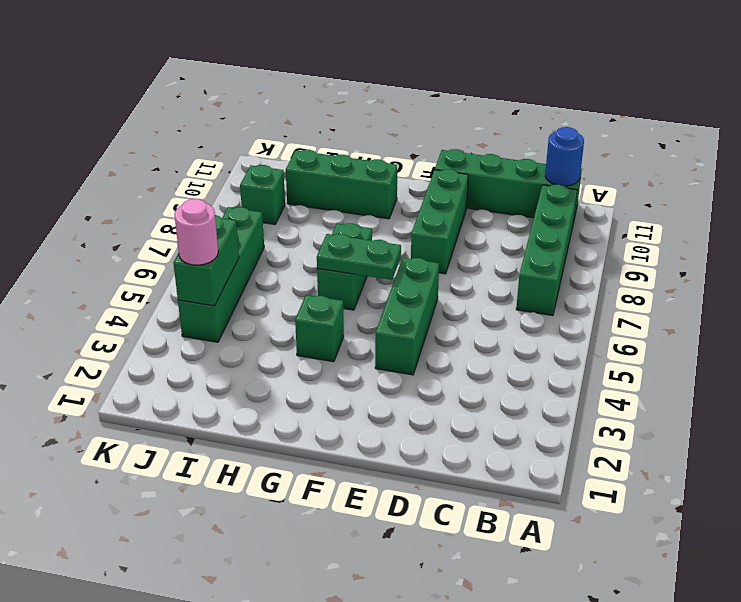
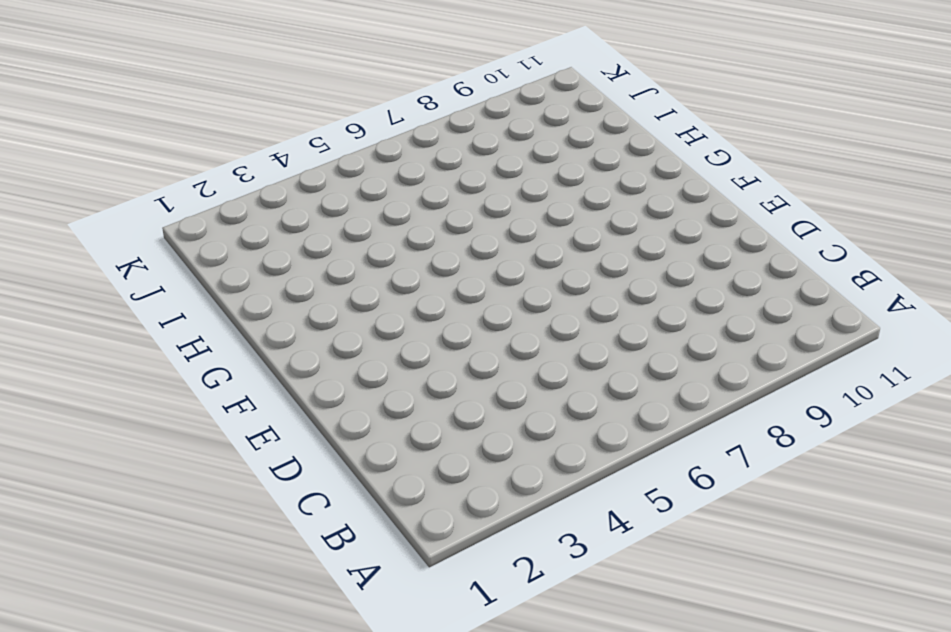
none -> green 1x4 brick [516,185,577,316]
none -> green 1x4 brick [435,149,582,219]
none -> green 1x3 brick [375,258,439,375]

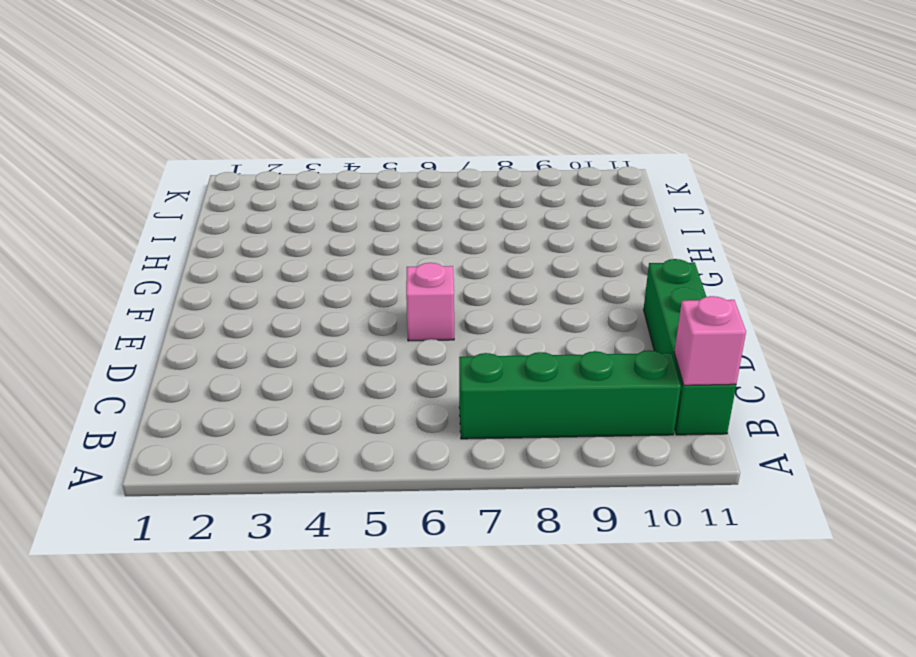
pink 1x1 brick [674,296,746,385] -> blue 1x1 round brick [545,127,584,186]
pink 1x1 brick [406,263,454,341] -> green 1x3 brick [375,258,439,375]
none -> green 1x3 brick [411,169,468,274]
none -> green 1x1 brick [295,295,344,362]
none -> green 1x2 brick [317,223,372,310]

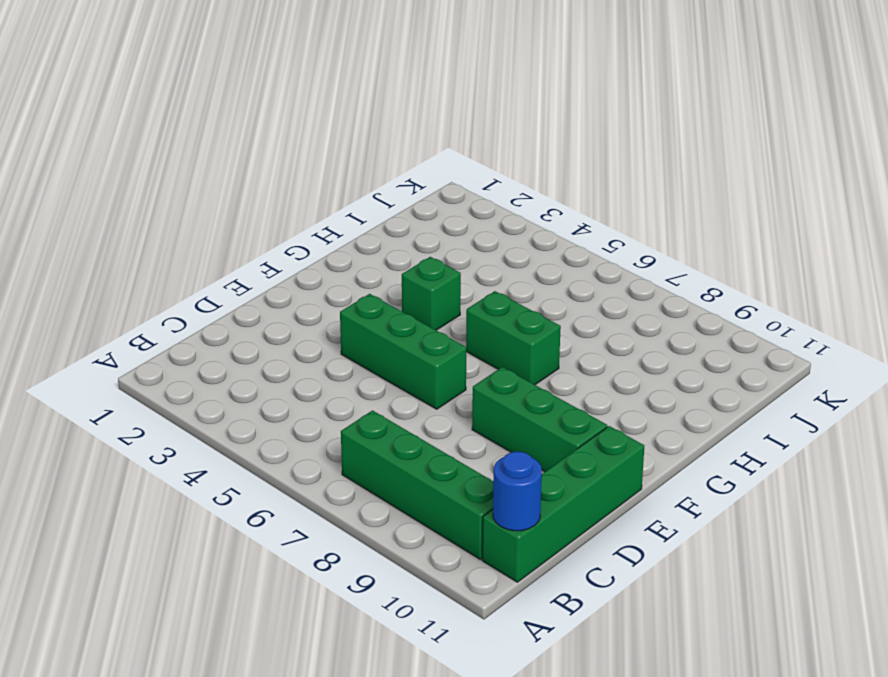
none -> green 1x3 brick [286,150,397,219]
none -> green 1x4 brick [178,207,264,342]
none -> green 1x1 brick [240,165,285,224]

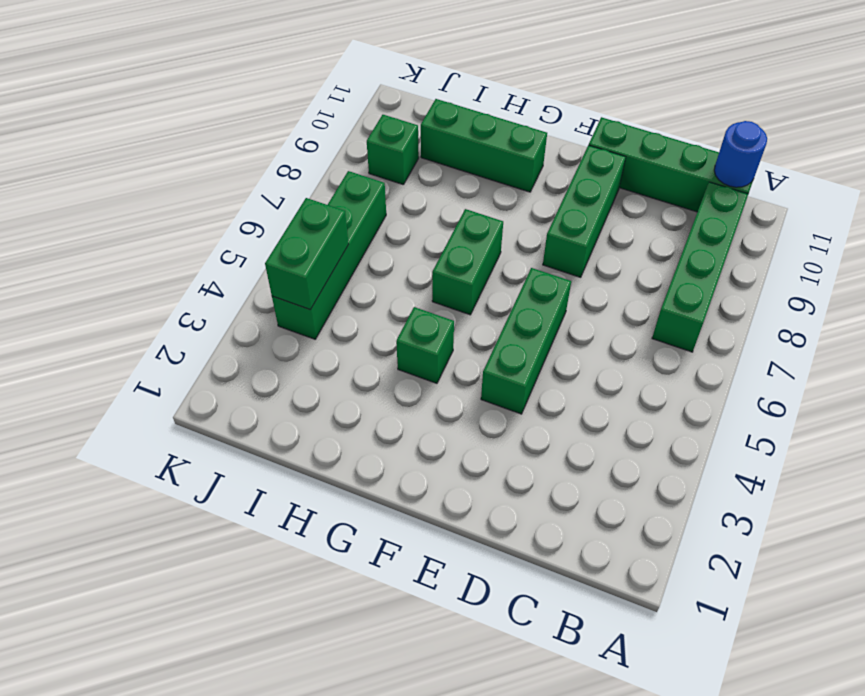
none -> green 1x2 plate [317,234,401,280]
none -> pink 1x1 round brick [174,199,218,265]

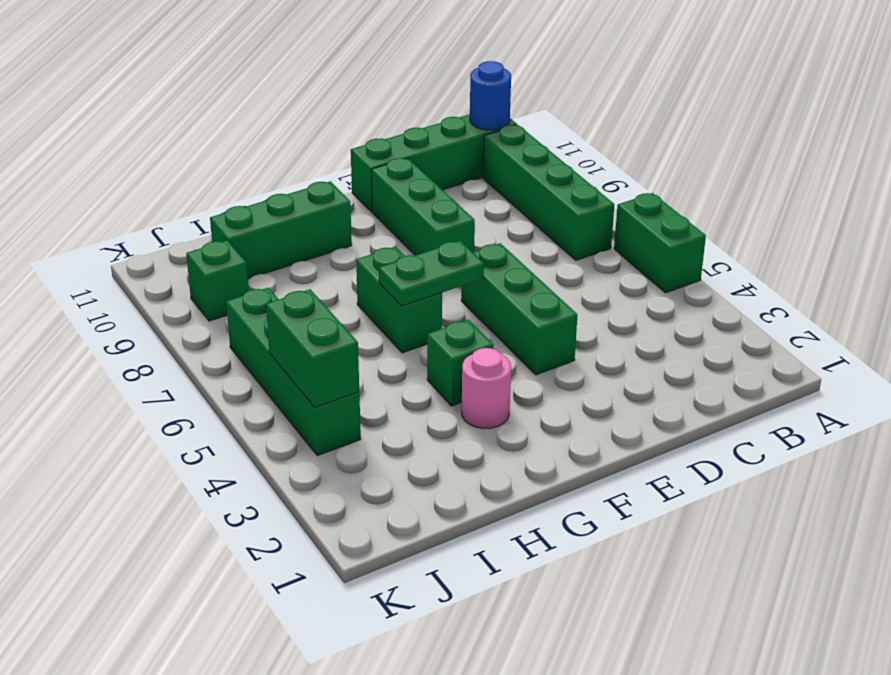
green 1x2 brick [614,193,706,293] -> none
pink 1x1 round brick [462,348,511,429] -> pink 1x1 round brick moved to [174,199,218,265]

